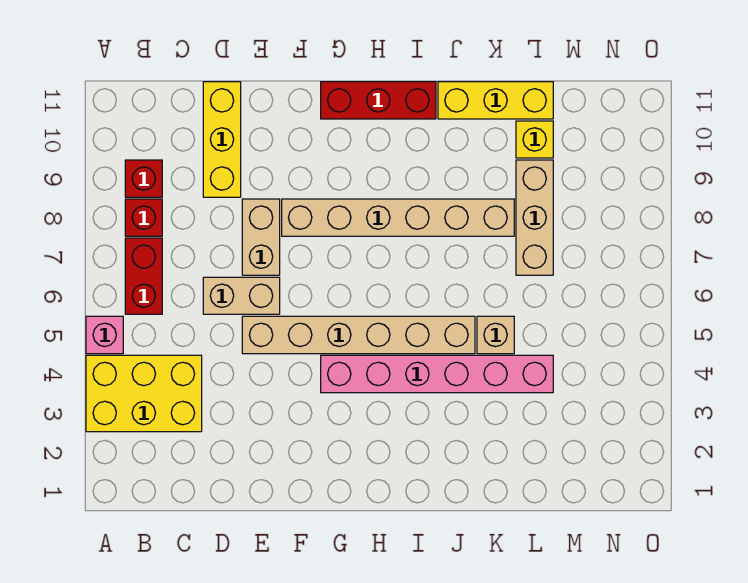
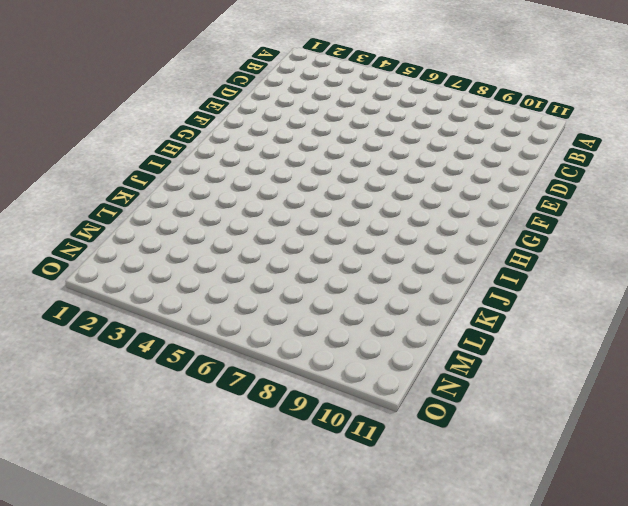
none -> yellow 2x3 brick [86,355,202,432]
none -> pink 1x1 brick [86,316,123,354]
none -> red 1x2 brick [125,238,162,314]

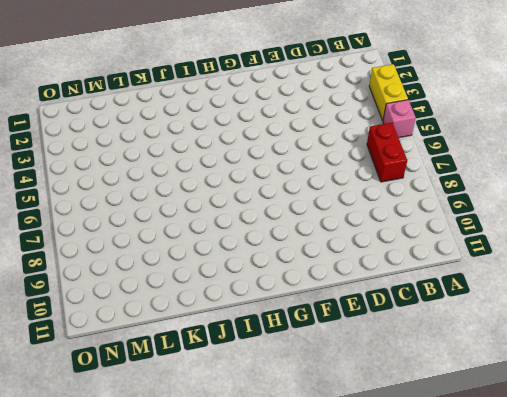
yellow 1x2 brick [369,64,408,120] -> yellow 2x3 brick [86,355,202,432]
none -> red 1x1 brick [125,199,162,236]
none -> red 1x1 brick [125,160,162,197]
none -> tan 1x2 brick [203,277,280,314]

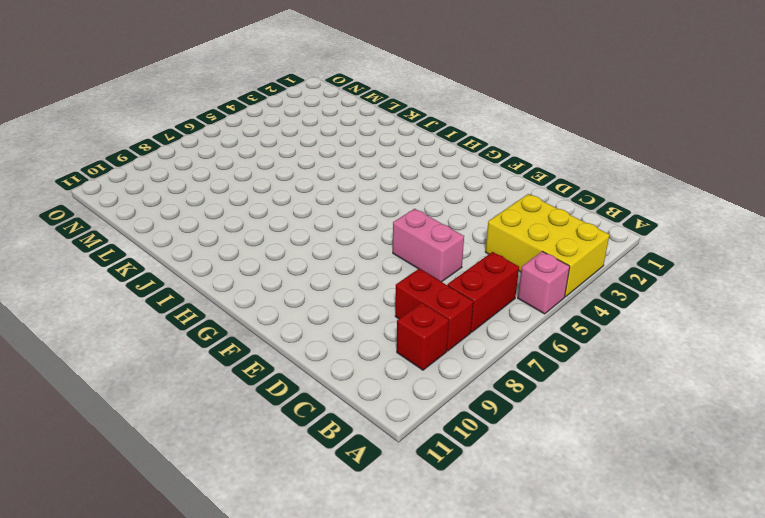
red 1x2 brick [395,269,473,351] -> red 1x1 brick [125,199,162,236]
pink 1x2 brick [393,209,464,282] -> tan 1x2 brick [203,277,280,314]
none -> yellow 1x3 brick [203,82,241,197]
none -> tan 1x6 brick [242,316,475,354]
none -> tan 1x2 brick [242,199,280,275]

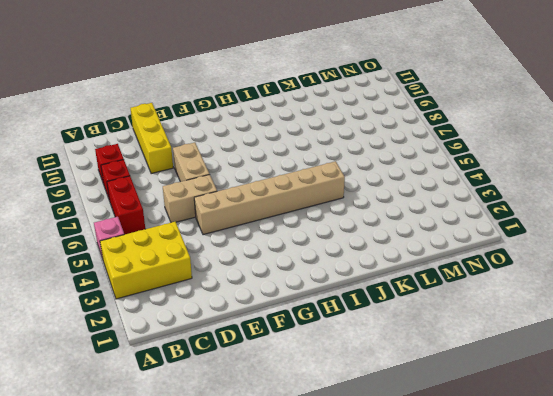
none -> tan 1x6 brick [282,199,514,236]
none -> pink 1x6 brick [321,355,553,393]
none -> red 1x3 brick [321,82,436,119]

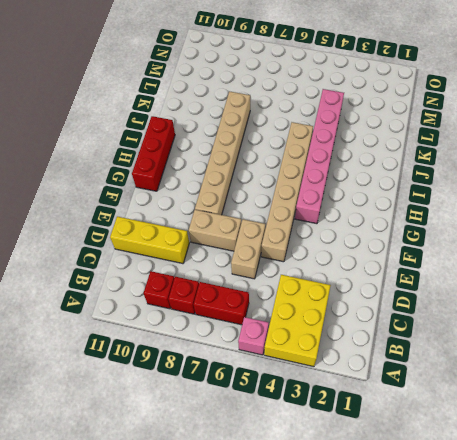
none -> yellow 1x3 brick [438,82,553,119]
none -> tan 1x1 brick [477,316,514,354]
none -> tan 1x3 brick [516,160,553,275]

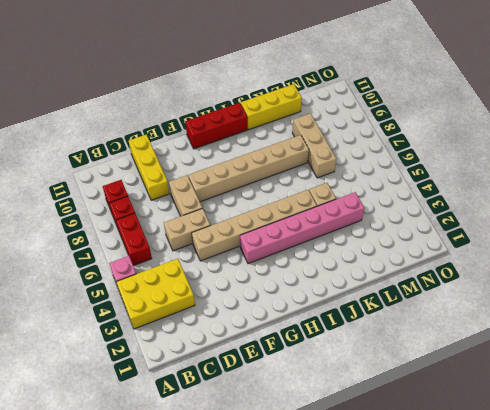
none -> yellow 1x1 brick [516,121,553,158]

